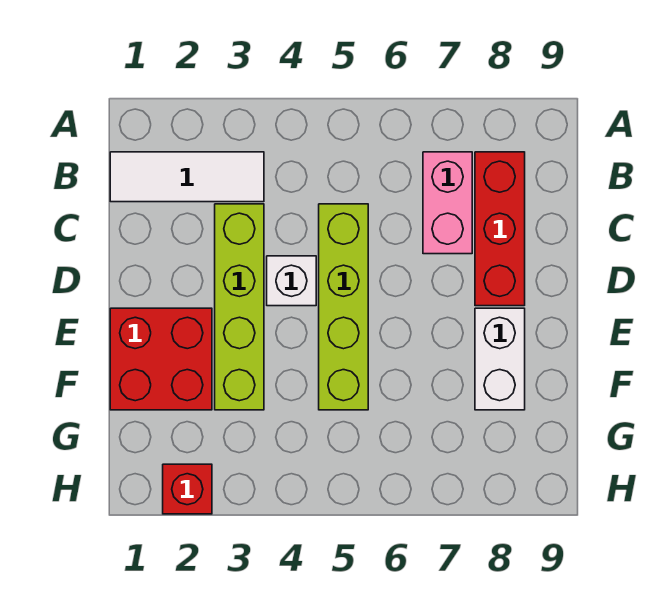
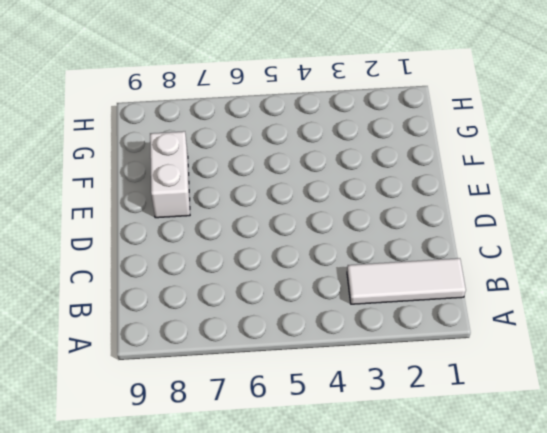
none -> pink 1x2 brick [423,152,472,254]
none -> red 1x3 brick [475,152,525,306]

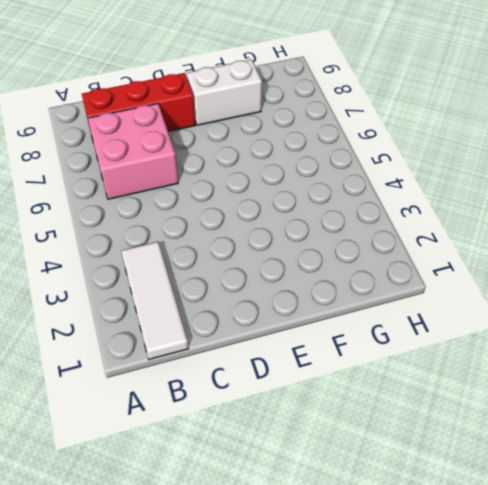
pink 2x2 brick [88,104,178,199] -> pink 1x2 brick [423,152,472,254]
none -> lime 1x4 brick [215,204,264,410]
none -> lime 1x4 brick [319,204,368,410]

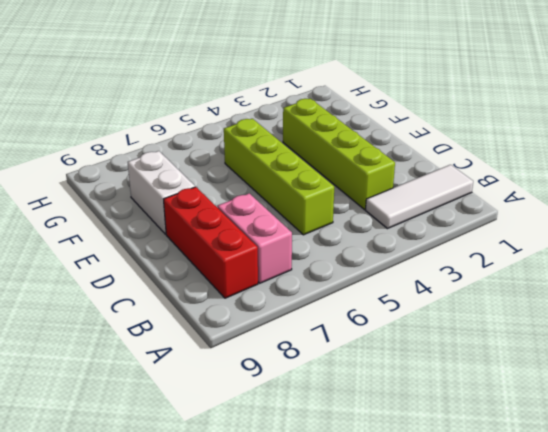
none -> white 1x1 brick [267,256,316,306]
none -> red 2x2 brick [110,308,212,410]

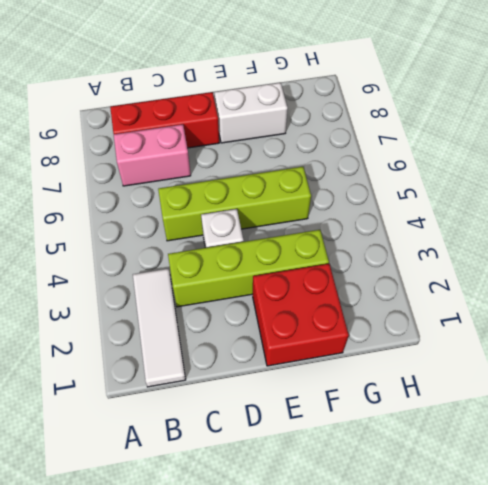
none -> red 1x1 brick [163,464,212,514]

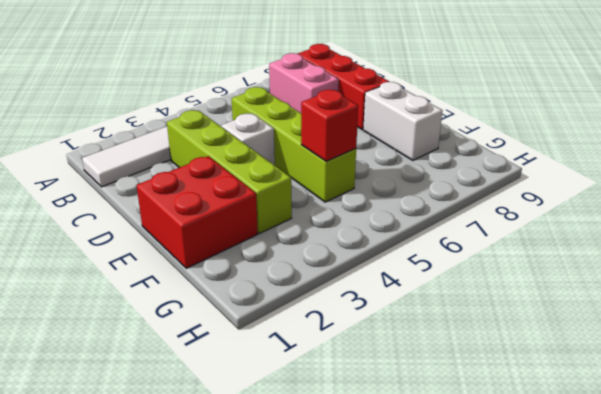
red 1x1 brick [301,90,358,161] -> red 1x1 brick moved to [163,464,212,514]

